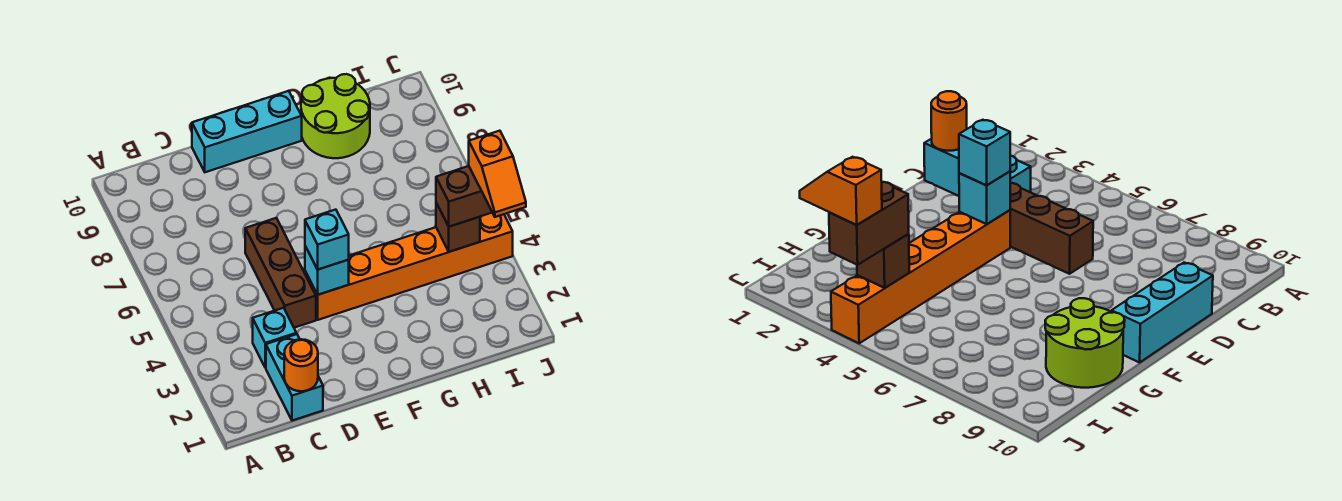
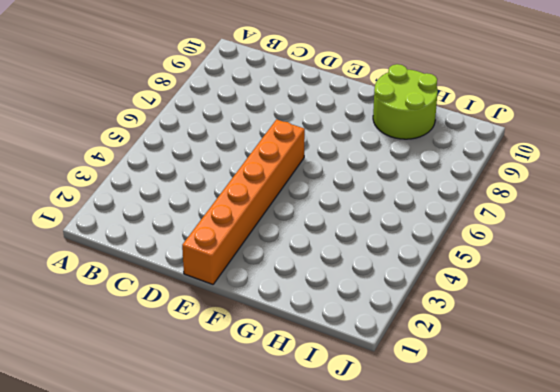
orange 1x6 brick [182,119,305,284] -> orange 1x6 brick turned to [305,213,513,320]
none -> cyan 1x2 brick [266,334,323,421]
none -> cyan 1x1 brick [253,308,296,368]
none -> brown 1x3 brick [245,218,316,328]

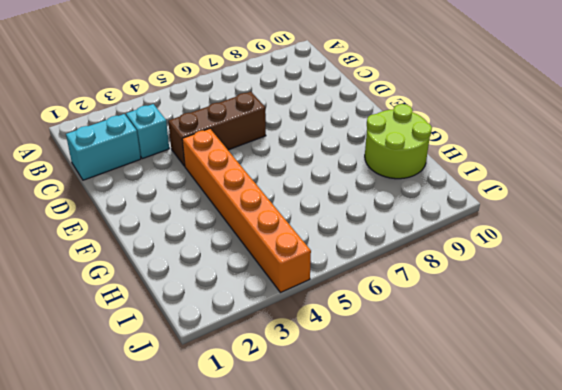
none -> cyan 1x3 brick [192,91,302,172]
none -> orange 1x1 round brick [284,339,318,391]
none -> cyan 1x1 brick [305,246,349,295]

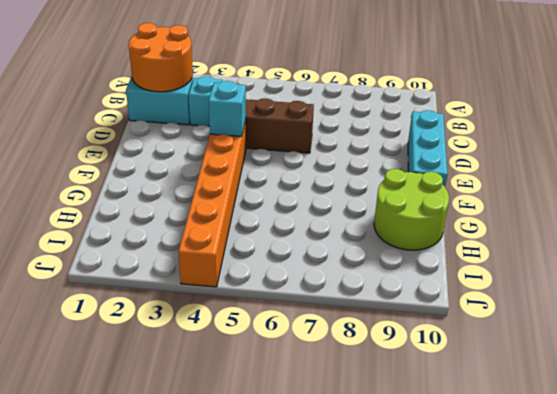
orange 2x2 round brick [129,23,193,92] -> orange 1x1 round brick [284,339,318,391]
none -> brown 1x1 brick [436,203,480,252]
none -> cyan 1x1 brick [305,210,349,270]
none -> brown 1x2 brick [436,166,492,227]

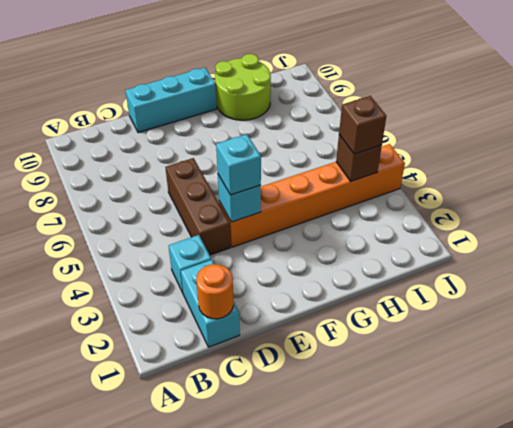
brown 1x1 brick [339,96,386,154] -> brown 1x2 brick [436,166,492,227]
none -> orange 1x2 slope [469,131,526,217]

